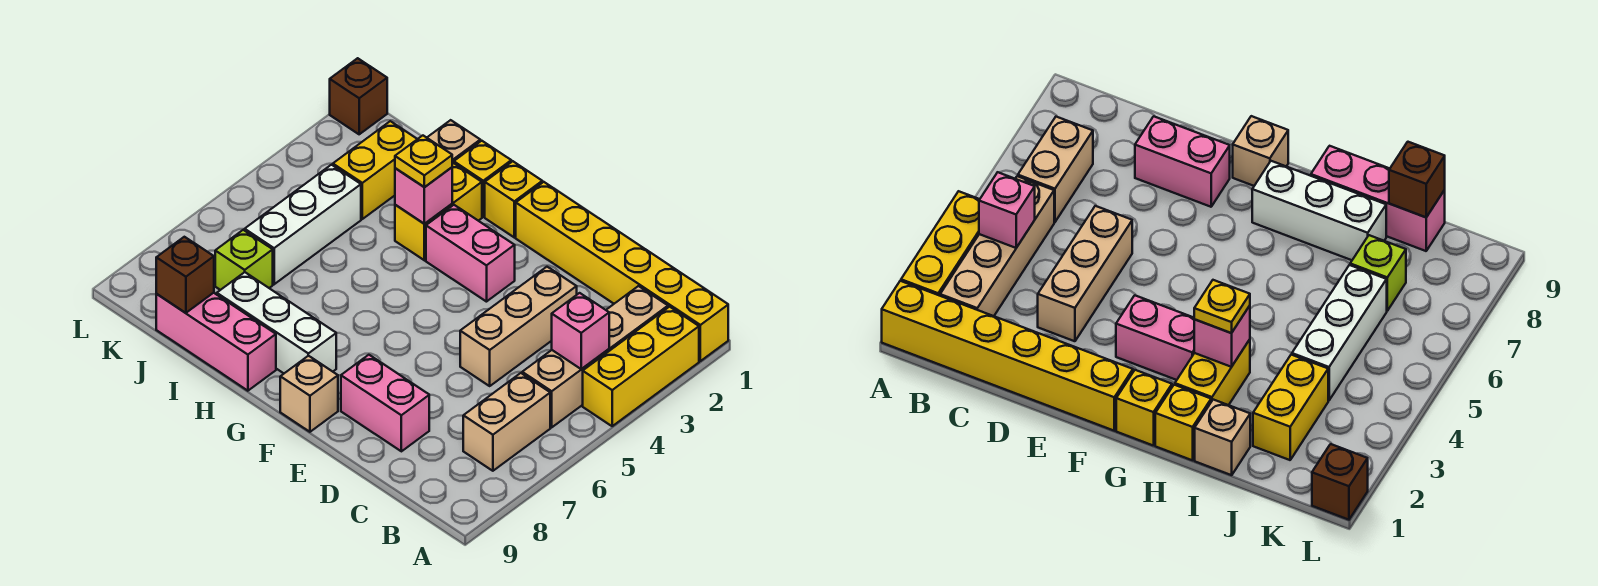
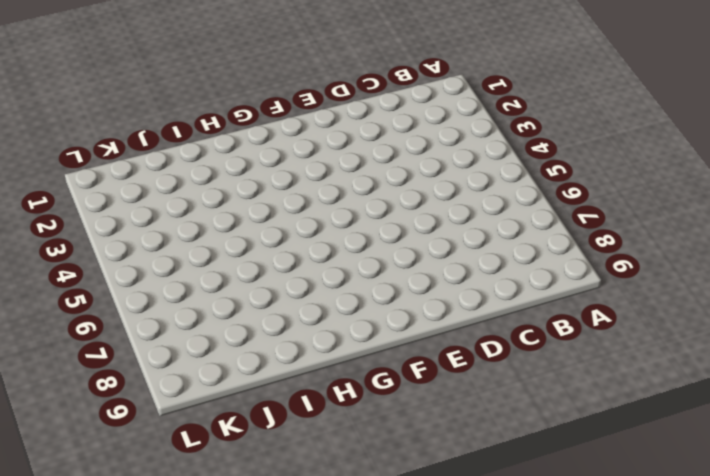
none -> yellow 1x6 brick [516,182,728,361]
none -> yellow 1x3 brick [583,307,699,426]
none -> tan 1x4 brick [522,286,668,427]

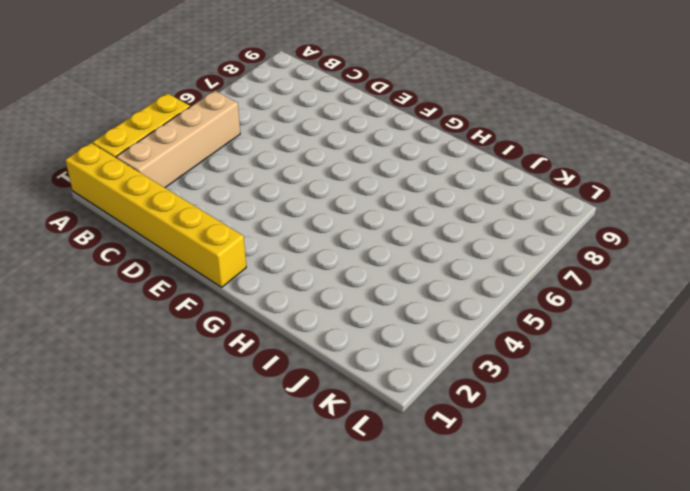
none -> tan 1x2 brick [463,373,550,471]
none -> tan 1x3 brick [460,267,577,386]
none -> pink 1x2 brick [341,355,429,451]

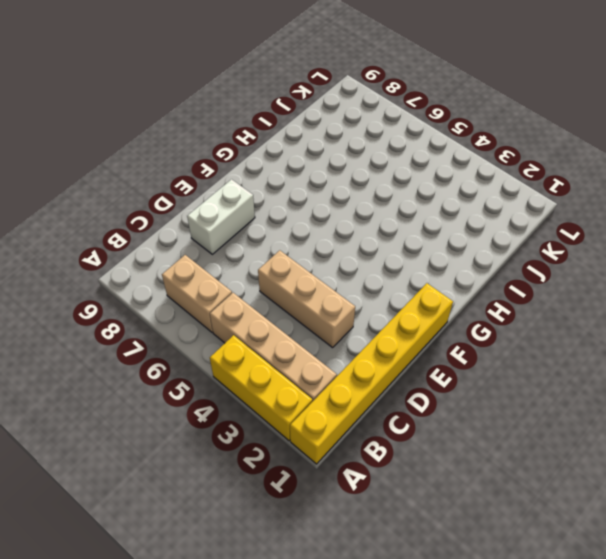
white 1x2 brick [187,179,255,254] -> pink 1x2 brick [341,355,429,451]
none -> pink 1x2 brick [426,205,515,302]
none -> tan 1x1 brick [280,356,338,432]
none -> yellow 1x1 brick [485,161,542,237]

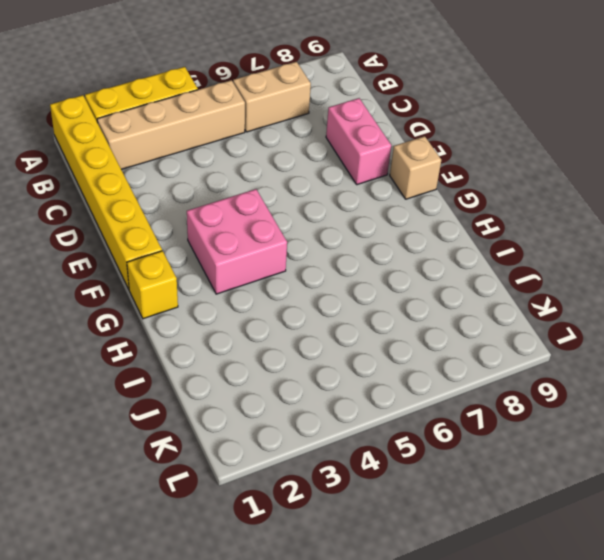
pink 2x2 brick [187,189,287,294] -> pink 1x2 brick [426,205,515,302]
none -> tan 1x3 brick [460,267,577,386]
none -> white 1x3 brick [217,272,336,373]
none -> yellow 1x1 brick [454,141,511,217]

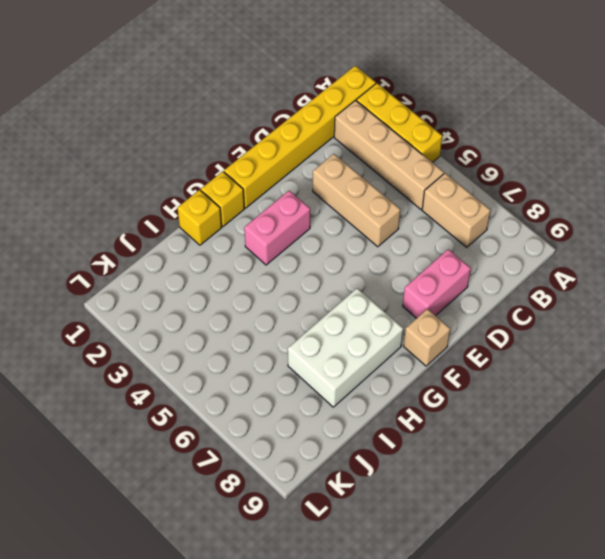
white 2x3 brick [288,288,403,407] -> white 1x3 brick [217,272,336,373]
none -> yellow 1x2 brick [395,162,482,260]
none -> pink 1x3 brick [156,293,276,391]
none -> tan 1x1 brick [427,120,480,163]

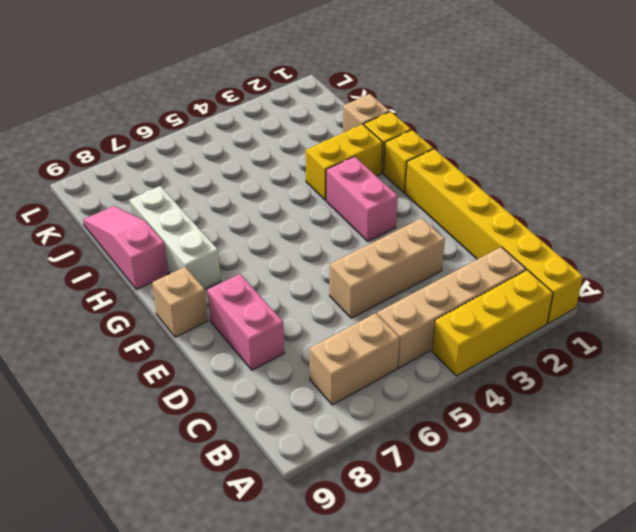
pink 1x3 slope [83,206,168,289] -> pink 1x3 brick [156,293,276,391]
none -> yellow 1x2 brick [333,121,417,219]
none -> white 1x3 brick [245,165,361,284]
none -> lime 1x1 brick [215,230,273,290]

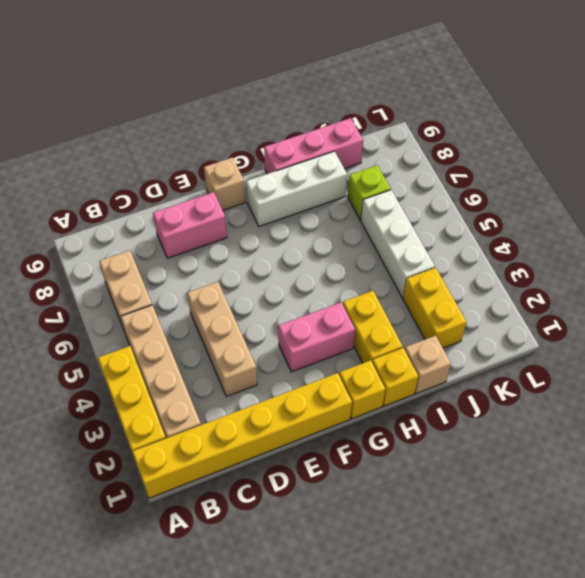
none -> brown 1x1 brick [330,58,387,134]
none -> pink 1x1 brick [552,293,609,369]
none -> pink 1x1 brick [395,167,452,224]

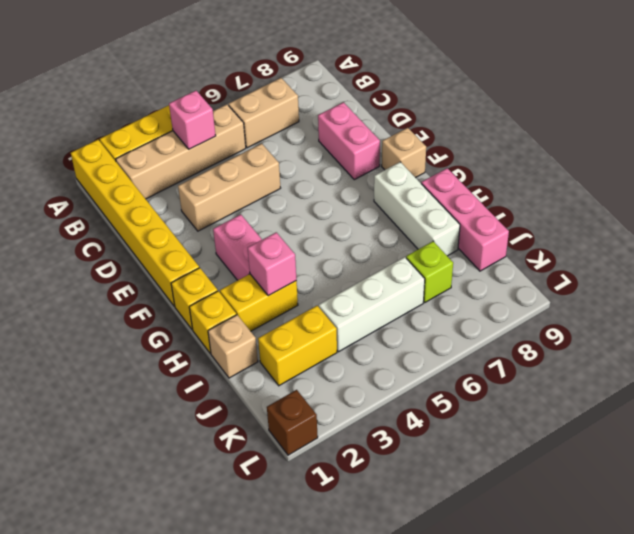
none -> brown 1x1 brick [156,237,214,313]
none -> yellow 1x1 plate [395,136,452,187]

